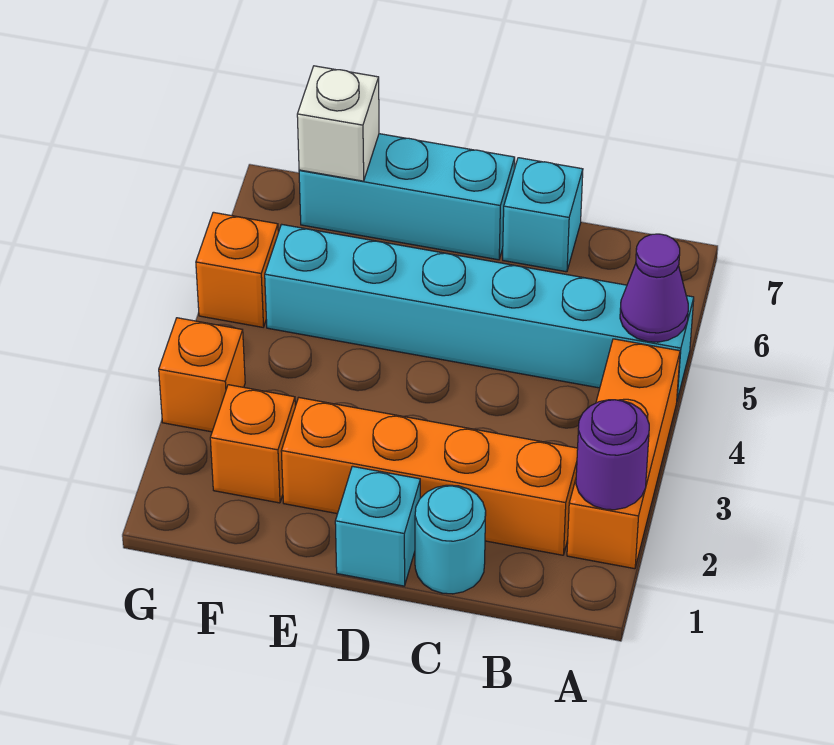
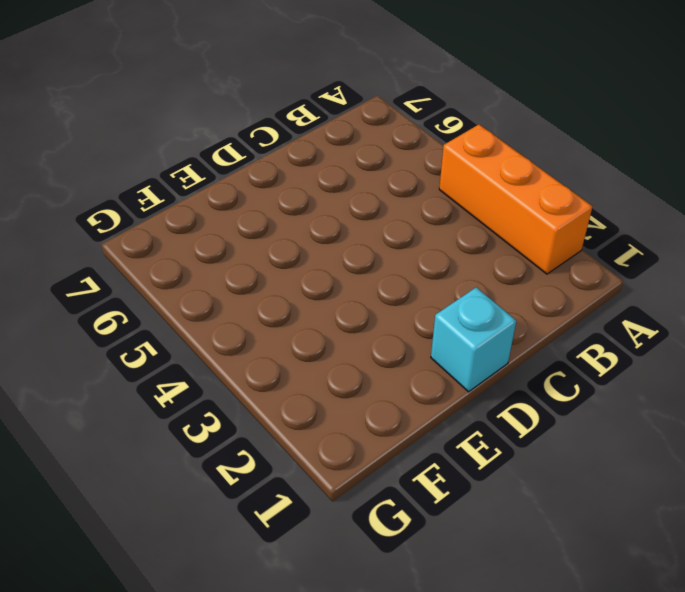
none -> cyan 1x6 brick [265,224,694,400]
none -> orange 1x4 brick [281,398,578,555]
none -> cyan 1x1 round brick [415,485,486,594]

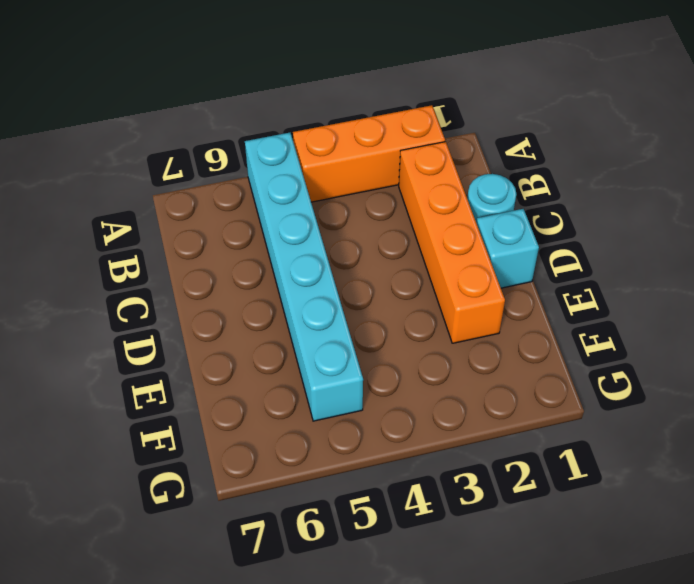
none -> cyan 1x1 brick [503,158,583,272]
none -> cyan 1x3 brick [299,134,515,260]
none -> orange 1x1 brick [210,385,295,503]

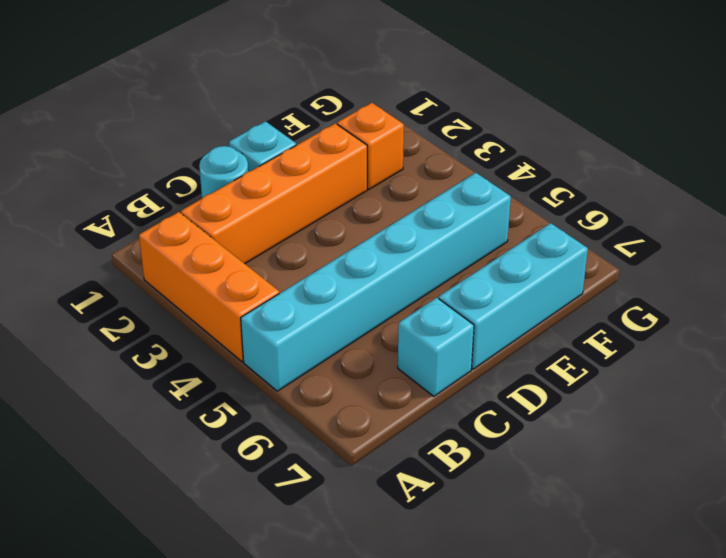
none -> orange 1x1 brick [159,318,245,432]
none -> orange 1x1 brick [196,212,278,327]
none -> purple 1x1 round brick [576,400,649,510]

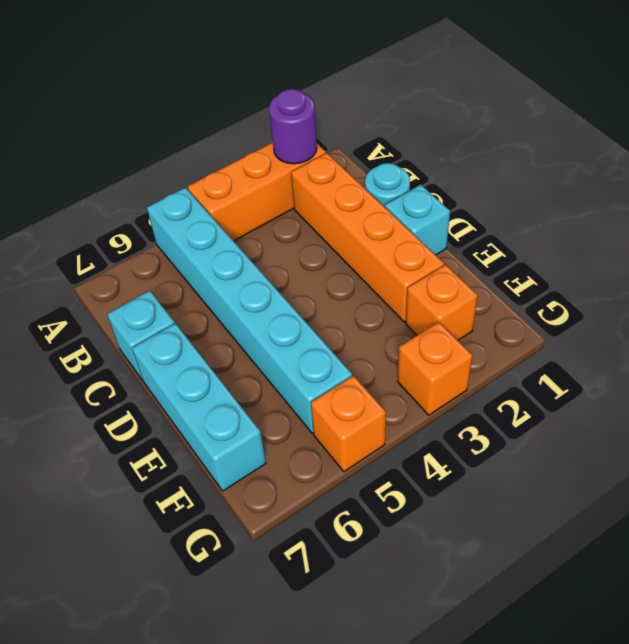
none -> purple 1x1 cone [620,234,688,342]
none -> white 1x1 brick [297,66,379,181]

